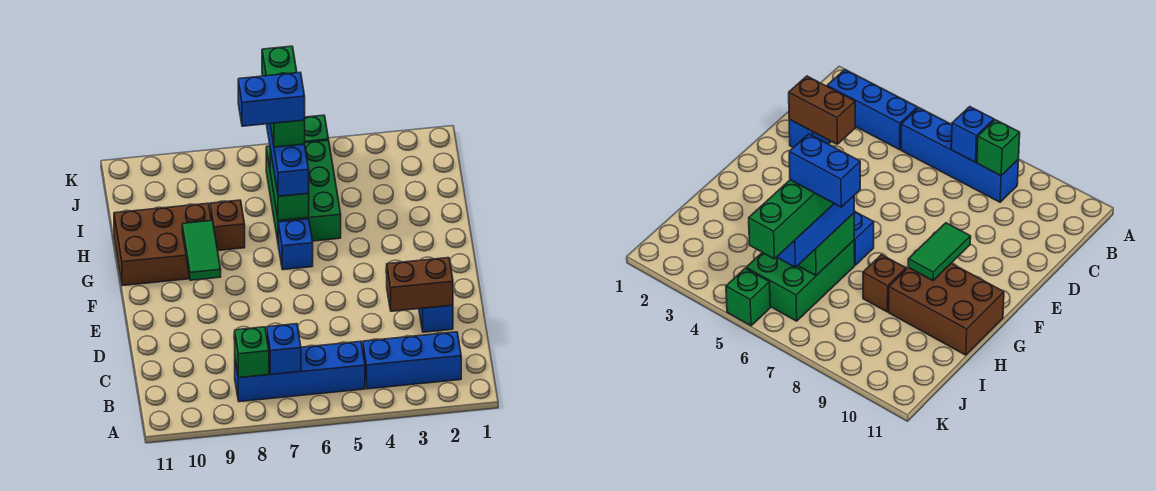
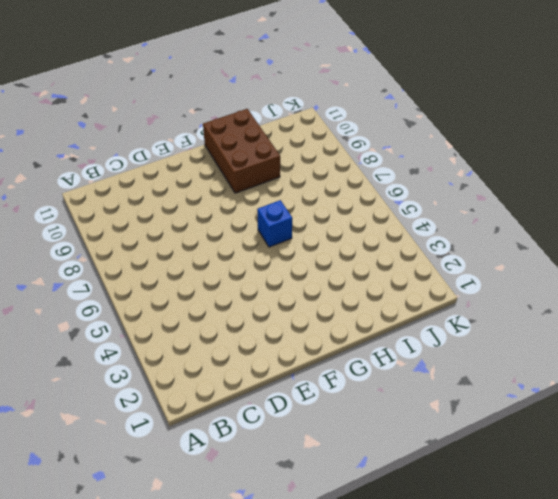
none -> blue 1x3 brick [363,332,461,389]
none -> blue 1x4 brick [235,341,365,402]
none -> blue 1x1 brick [419,305,453,332]

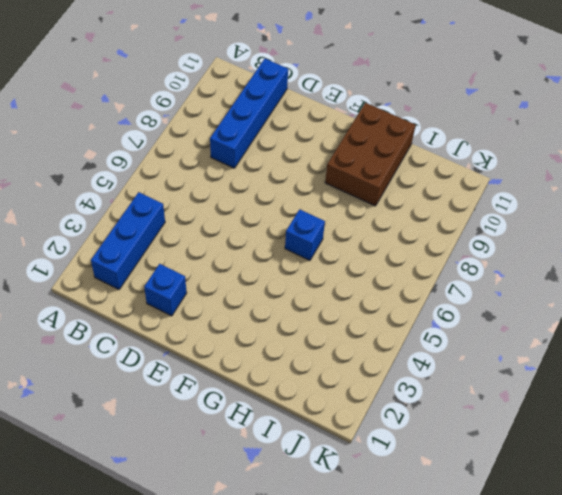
blue 1x4 brick [210,59,288,168] -> blue 1x4 brick moved to [235,341,365,402]
none -> green 2x3 brick [266,140,341,241]
none -> brown 1x1 brick [210,200,245,250]
none -> green 1x1 brick [305,115,329,143]

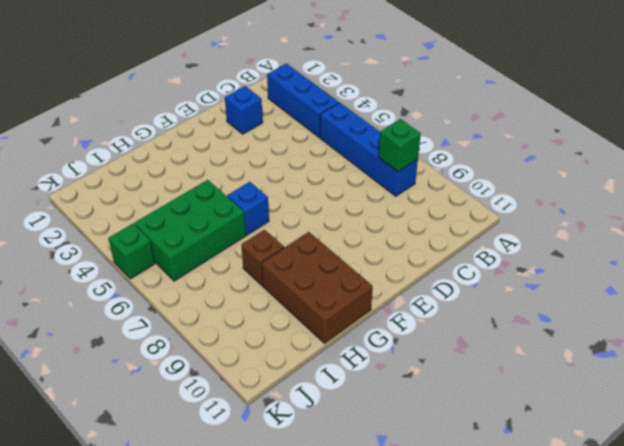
none -> blue 1x1 brick [267,324,301,374]
none -> brown 1x2 brick [387,258,453,311]
none -> green 1x2 tile [182,221,221,280]

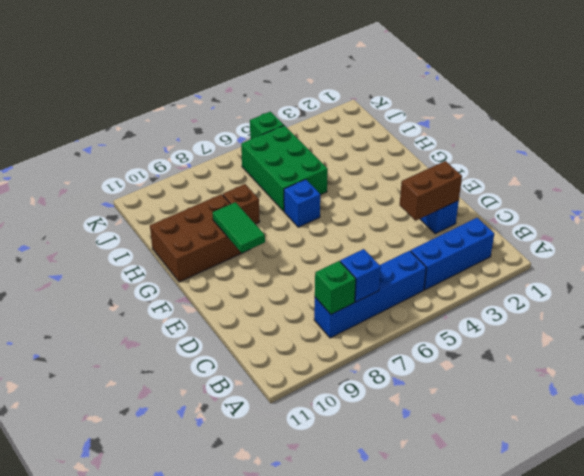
none -> green 1x2 brick [270,150,309,220]
none -> blue 1x3 brick [267,124,309,196]
none -> green 1x3 brick [262,46,305,147]

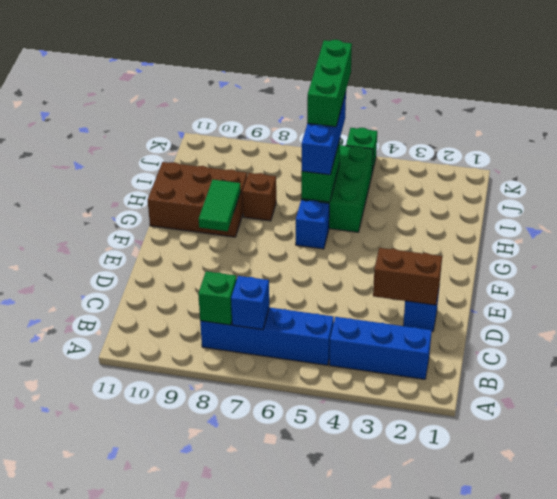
none -> blue 1x2 brick [238,73,305,126]

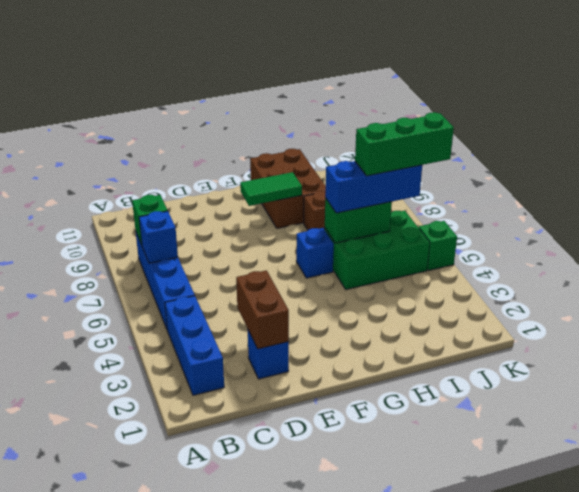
none -> blue 1x2 brick [238,73,305,126]

